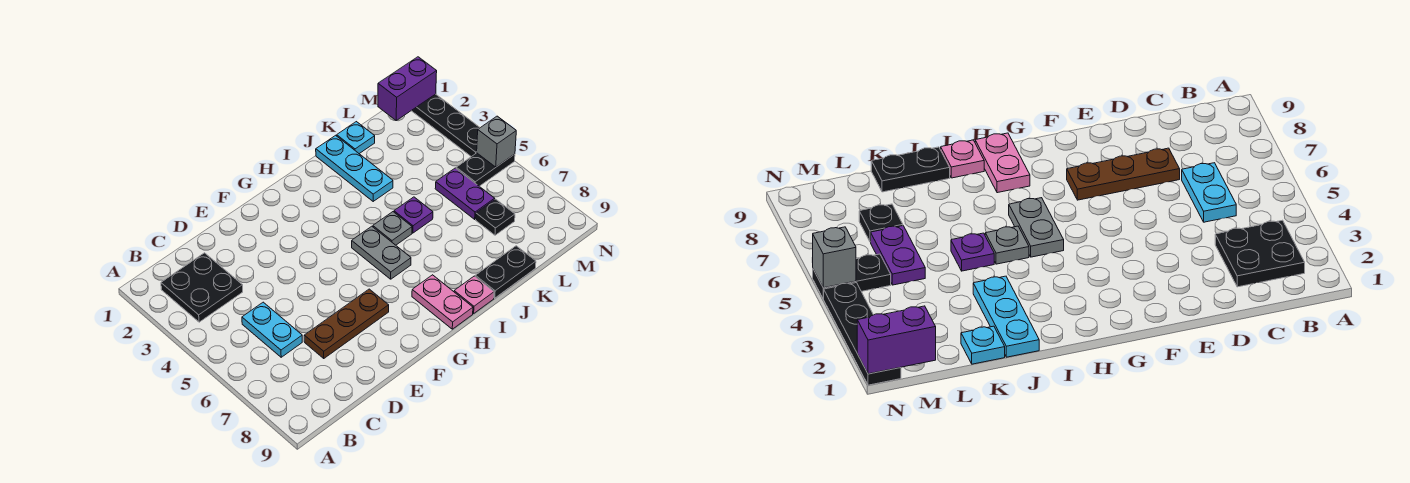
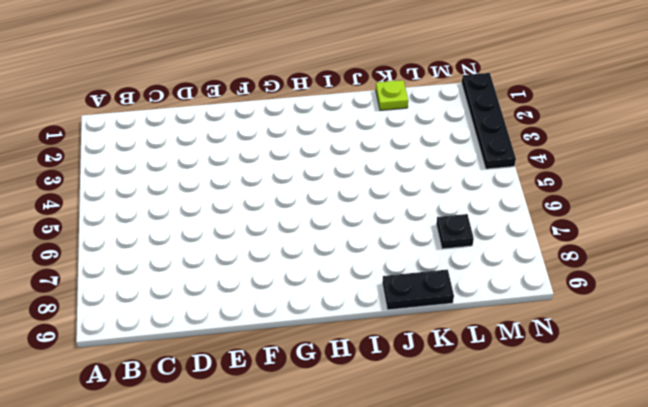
lime 1x1 plate [376,80,408,110] -> cyan 1x1 plate [337,122,375,154]
none -> black 2x2 plate [161,253,243,322]
none -> cyan 1x2 plate [242,302,302,357]
none -> brown 1x3 plate [304,289,389,358]

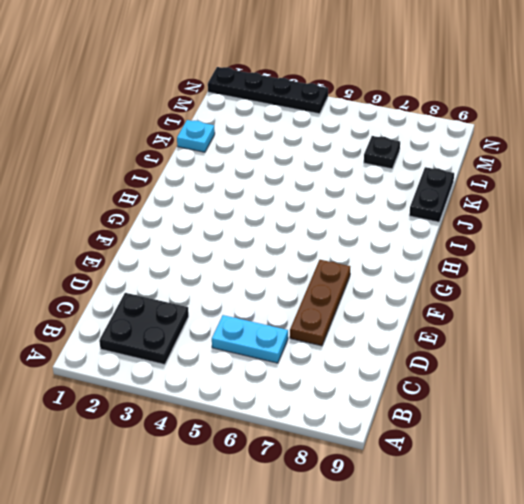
none -> grey 1x2 plate [352,226,411,279]
none -> pink 1x2 plate [412,275,473,329]
none -> grey 1x1 plate [373,212,412,245]

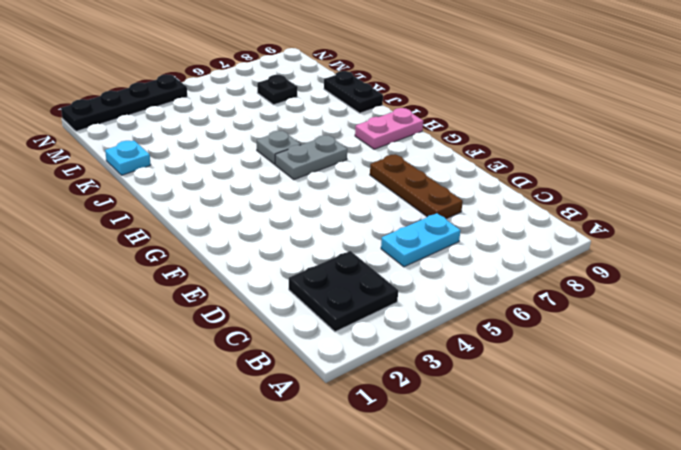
none -> pink 1x1 plate [454,276,494,313]
none -> cyan 1x3 plate [316,135,393,201]
none -> purple 1x1 plate [394,197,433,233]

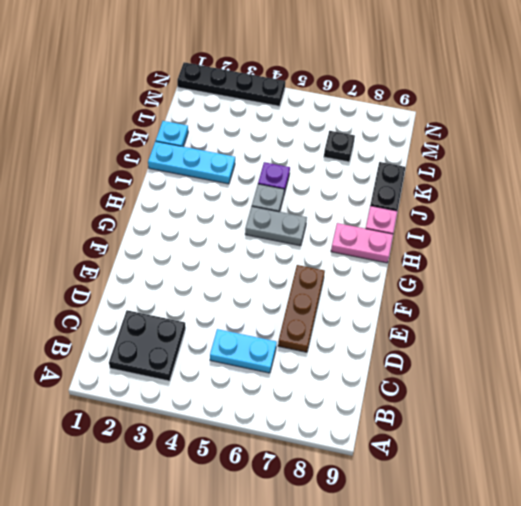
none -> purple 1x2 plate [435,168,495,219]
none -> black 1x2 plate [456,153,515,186]
none -> purple 1x2 brick [378,57,437,121]

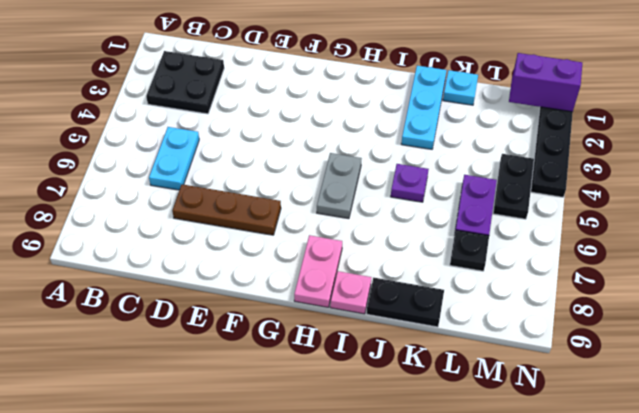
black 1x2 plate [493,154,534,219] -> black 1x2 plate turned to [456,153,515,186]
none -> grey 1x1 plate [373,212,412,245]
none -> grey 1x1 brick [477,116,516,167]

